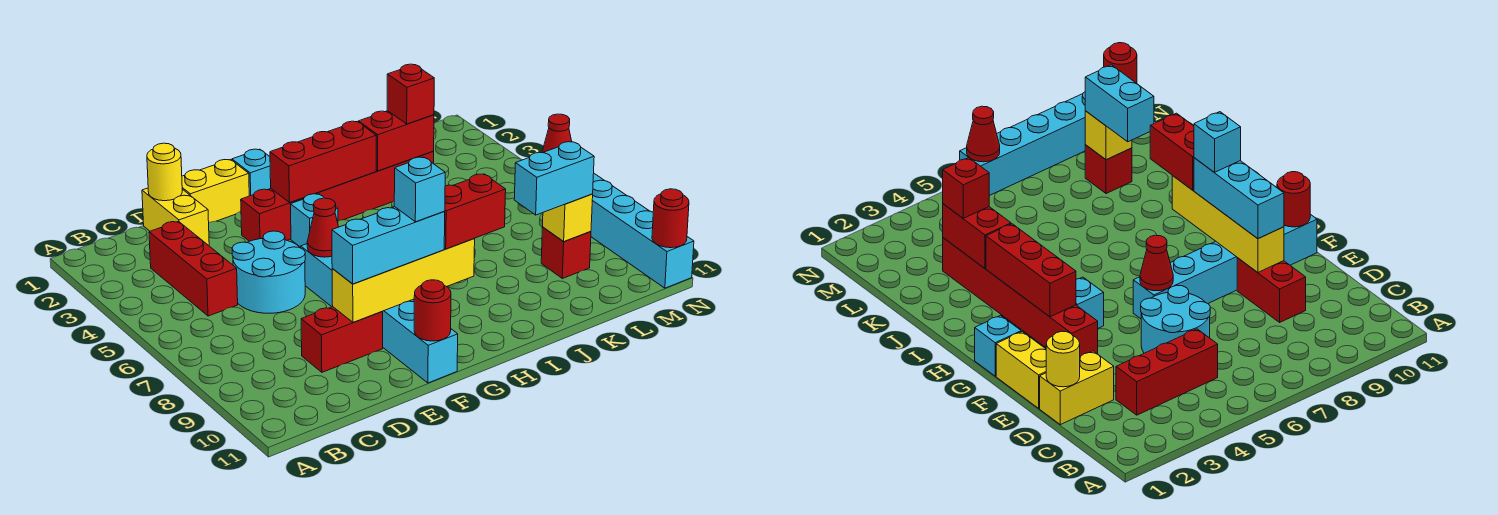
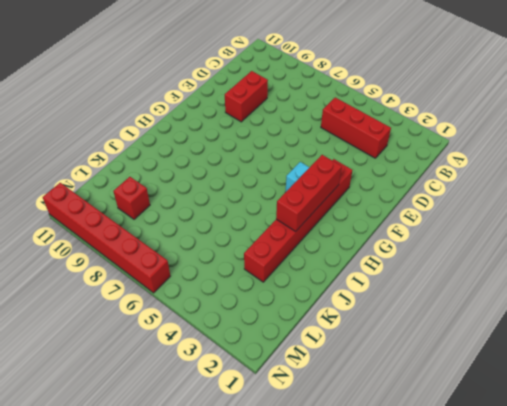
red 1x6 brick [43,183,170,293] -> cyan 1x6 brick [591,174,694,288]
none -> yellow 1x2 brick [142,188,209,245]
none -> cyan 2x2 round brick [232,231,305,313]
none -> yellow 1x2 brick [182,160,249,223]

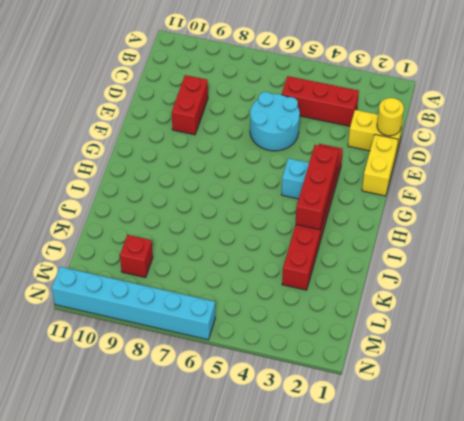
none -> cyan 1x6 brick [300,244,458,383]
none -> cyan 1x1 brick [232,149,271,196]
none -> yellow 1x4 brick [332,239,475,322]

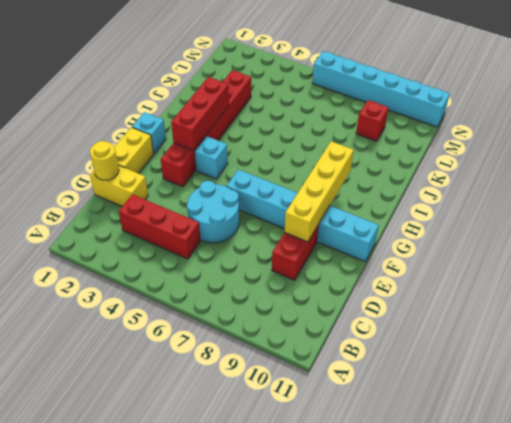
none -> red 1x1 cone [307,198,339,257]
none -> red 1x1 round brick [414,280,451,341]
none -> red 1x2 brick [358,111,434,171]

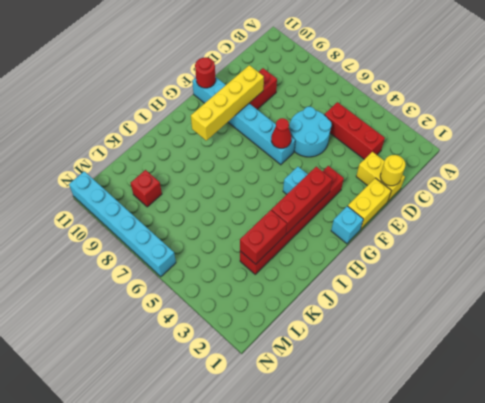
none -> yellow 1x1 brick [543,194,593,242]
none -> red 1x1 cone [542,114,572,153]
none -> red 1x1 round brick [652,189,689,248]

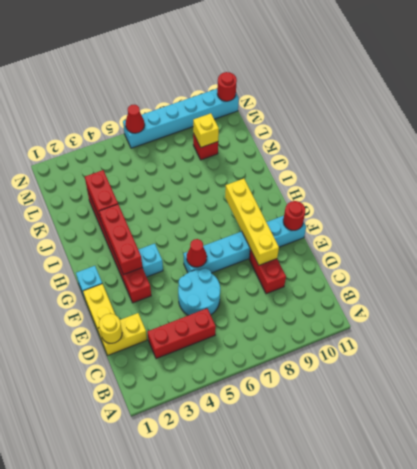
none -> cyan 1x3 brick [332,207,445,284]
none -> red 1x2 brick [444,174,506,249]
none -> red 1x1 brick [387,64,434,124]

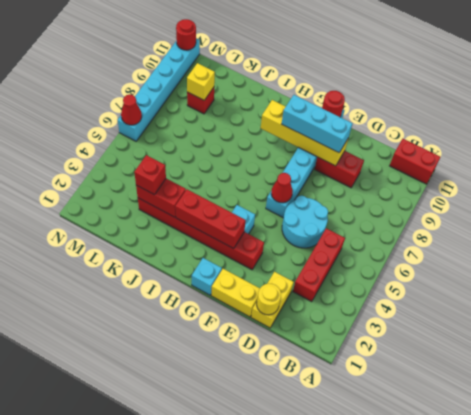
red 1x2 brick [390,139,440,184] -> red 1x2 brick moved to [444,174,506,249]
none -> cyan 1x2 brick [514,142,594,215]
none -> cyan 1x1 brick [394,157,445,222]

